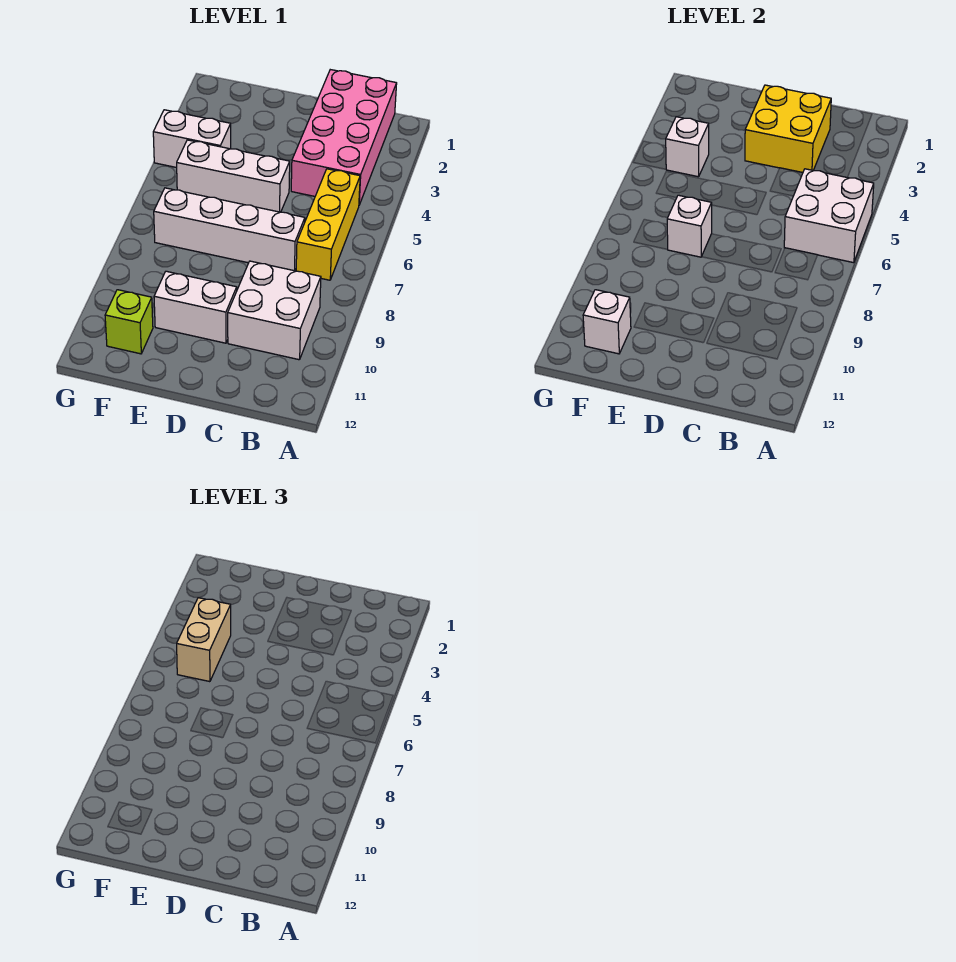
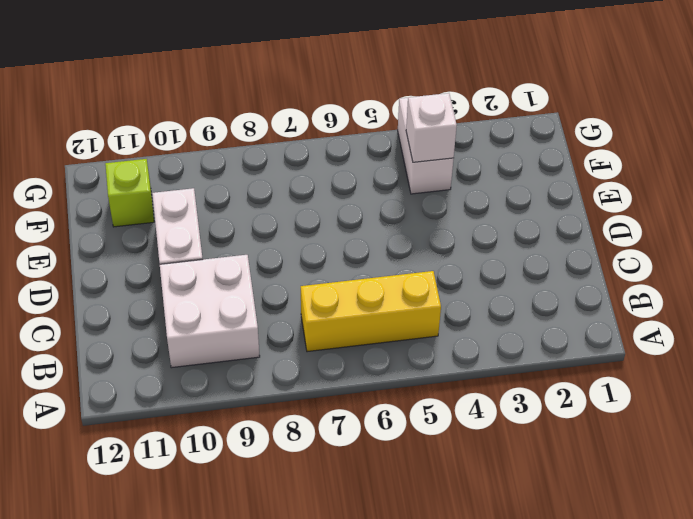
none -> pink 2x4 brick [291,70,397,205]
none -> white 1x4 brick [154,188,305,271]
none -> white 1x3 brick [177,140,290,212]

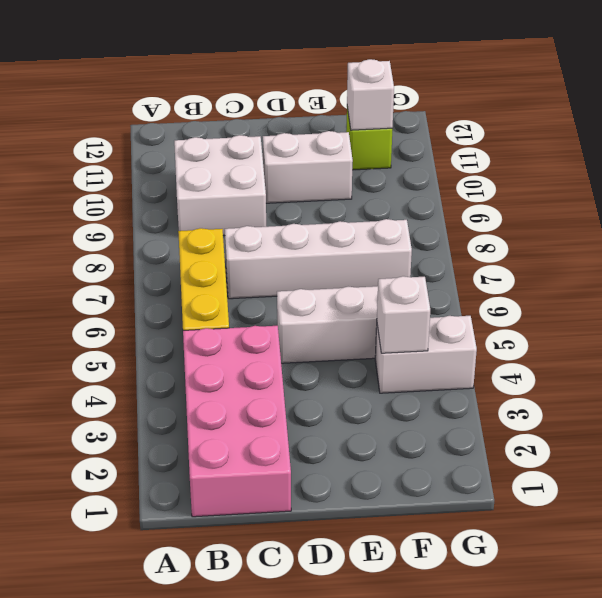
none -> white 2x2 brick [784,169,874,263]
none -> yellow 2x2 brick [745,85,831,172]
none -> white 1x1 brick [667,195,712,257]

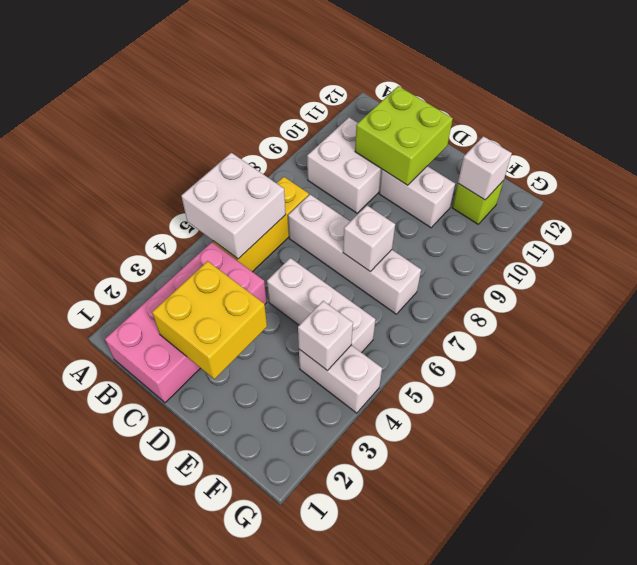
lime 2x2 brick [355,86,453,185] -> none
none -> tan 1x2 brick [177,598,231,682]

